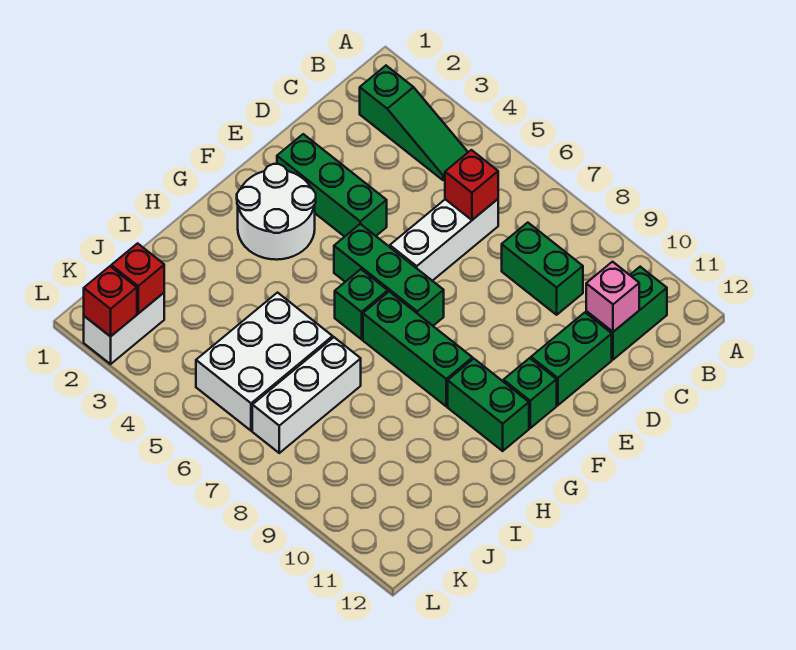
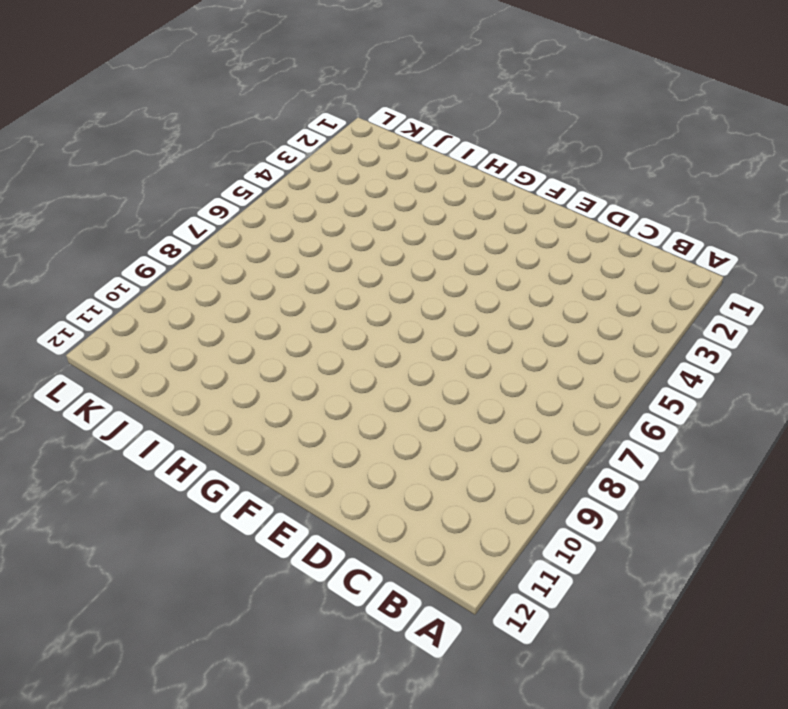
none -> green 1x3 slope [360,66,468,180]
none -> green 1x2 brick [586,267,667,360]
none -> white 1x3 brick [390,199,498,281]

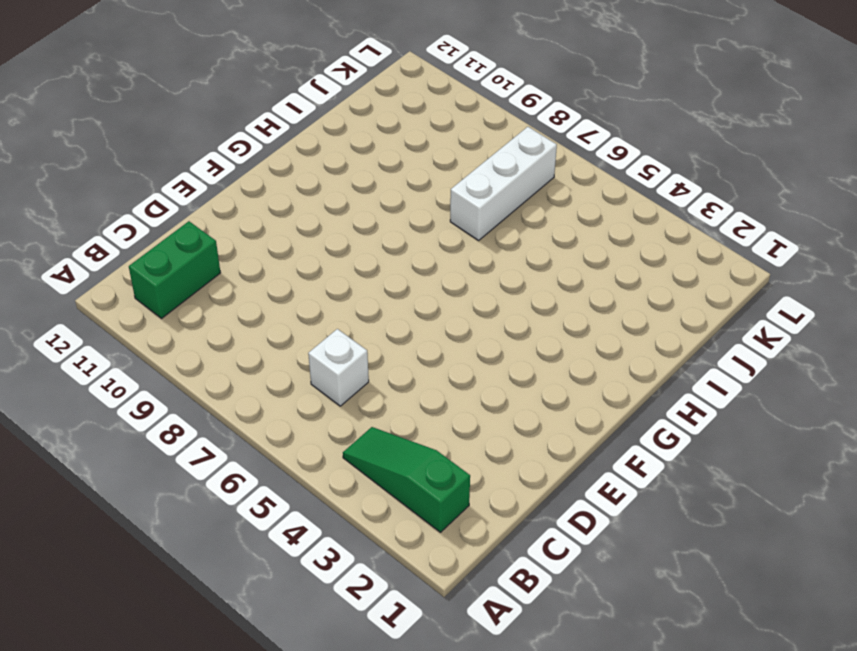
white 1x1 brick [308,329,369,406] -> white 1x3 brick [390,199,498,281]
none -> green 1x2 brick [502,223,583,315]
none -> green 1x2 brick [531,313,612,405]
none -> green 1x3 brick [277,134,387,237]

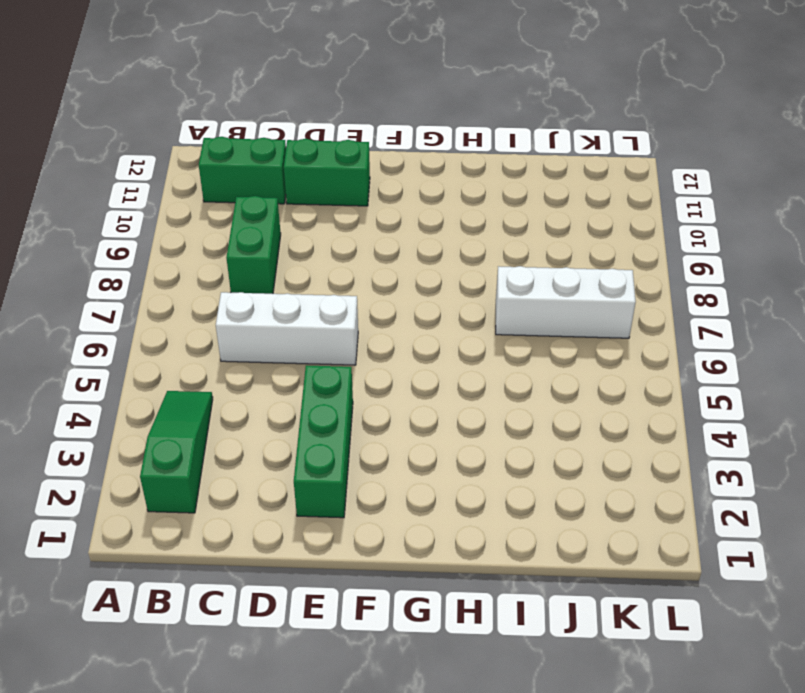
none -> white 2x2 round brick [237,164,316,260]
none -> green 1x3 brick [334,224,444,326]
none -> green 1x1 brick [503,358,557,428]

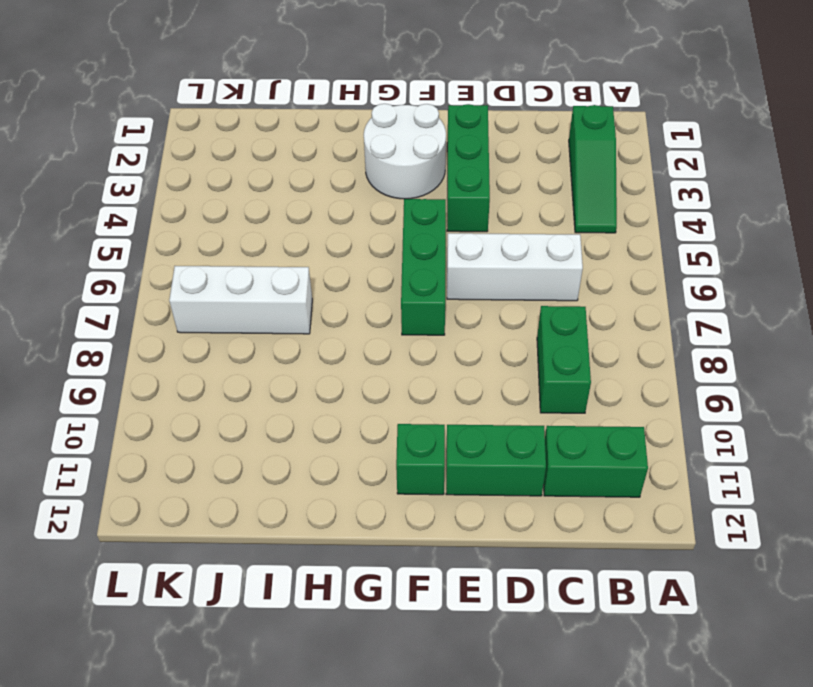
none -> green 1x1 brick [335,269,388,339]
none -> green 1x3 brick [363,292,472,406]
none -> green 1x2 brick [448,359,529,451]

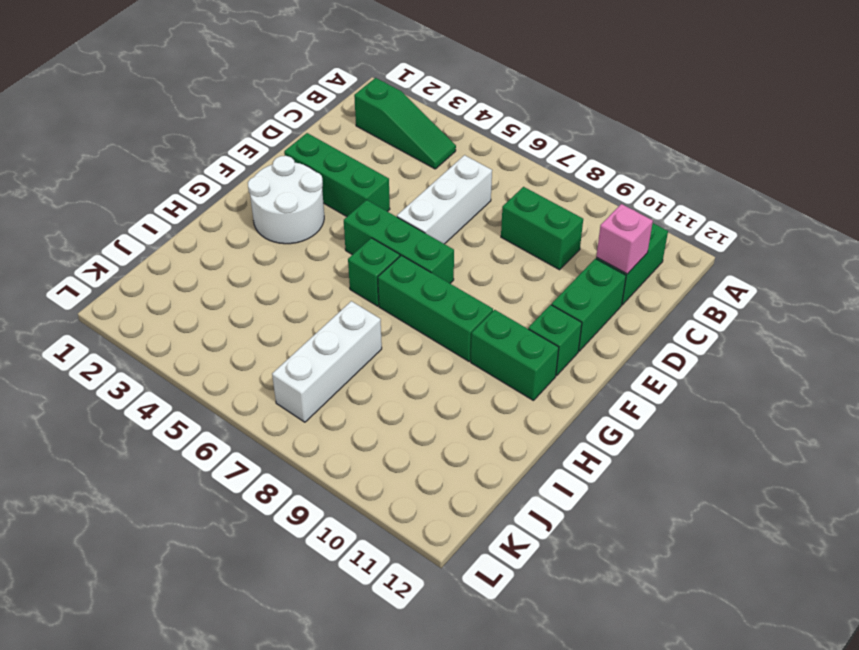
none -> white 2x3 brick [196,293,333,431]
none -> white 1x2 brick [84,293,164,364]
none -> red 1x1 brick [445,150,498,220]

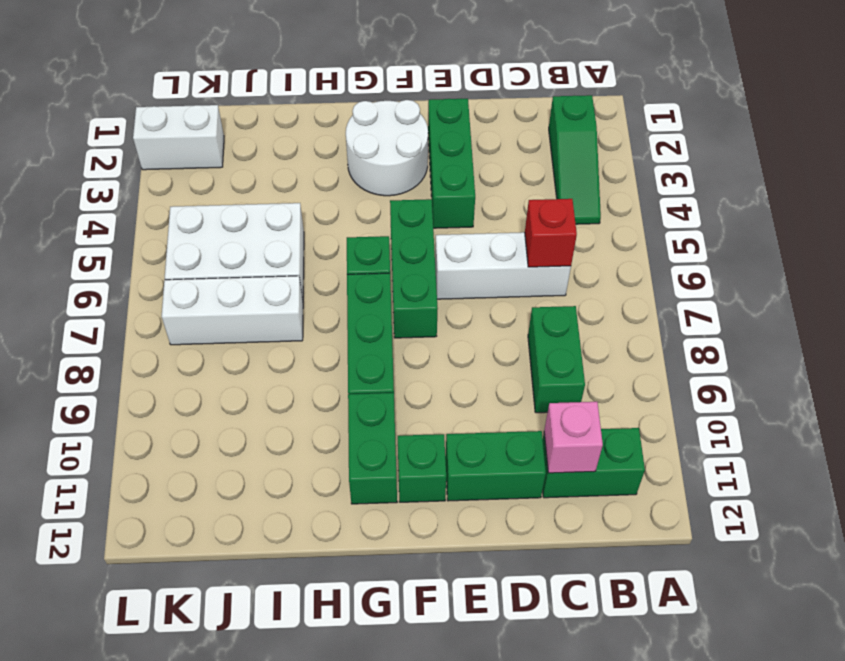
none -> red 1x1 brick [111,243,164,314]
none -> red 1x1 brick [84,266,137,337]

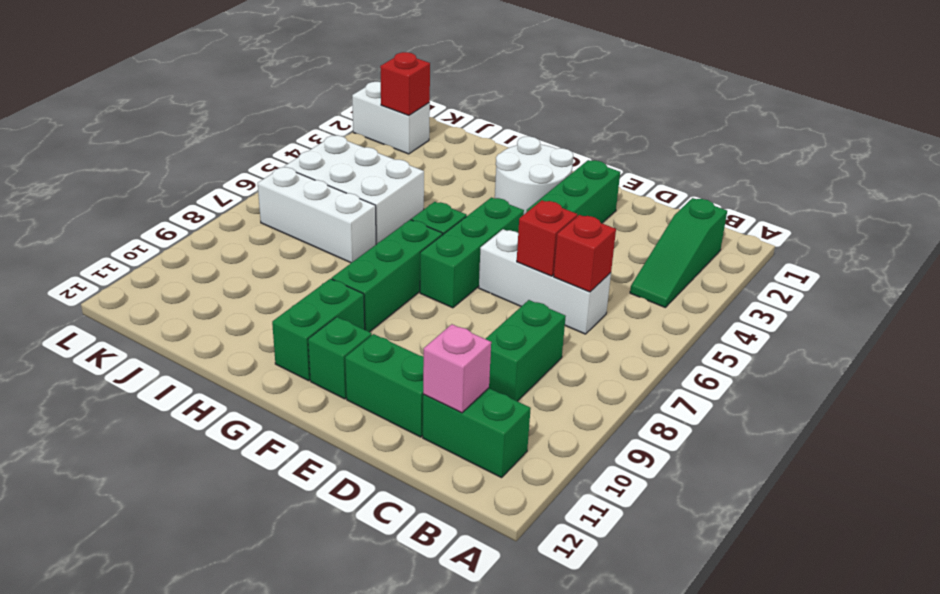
red 1x1 brick [517,200,577,276] -> red 1x1 brick moved to [84,266,137,337]

